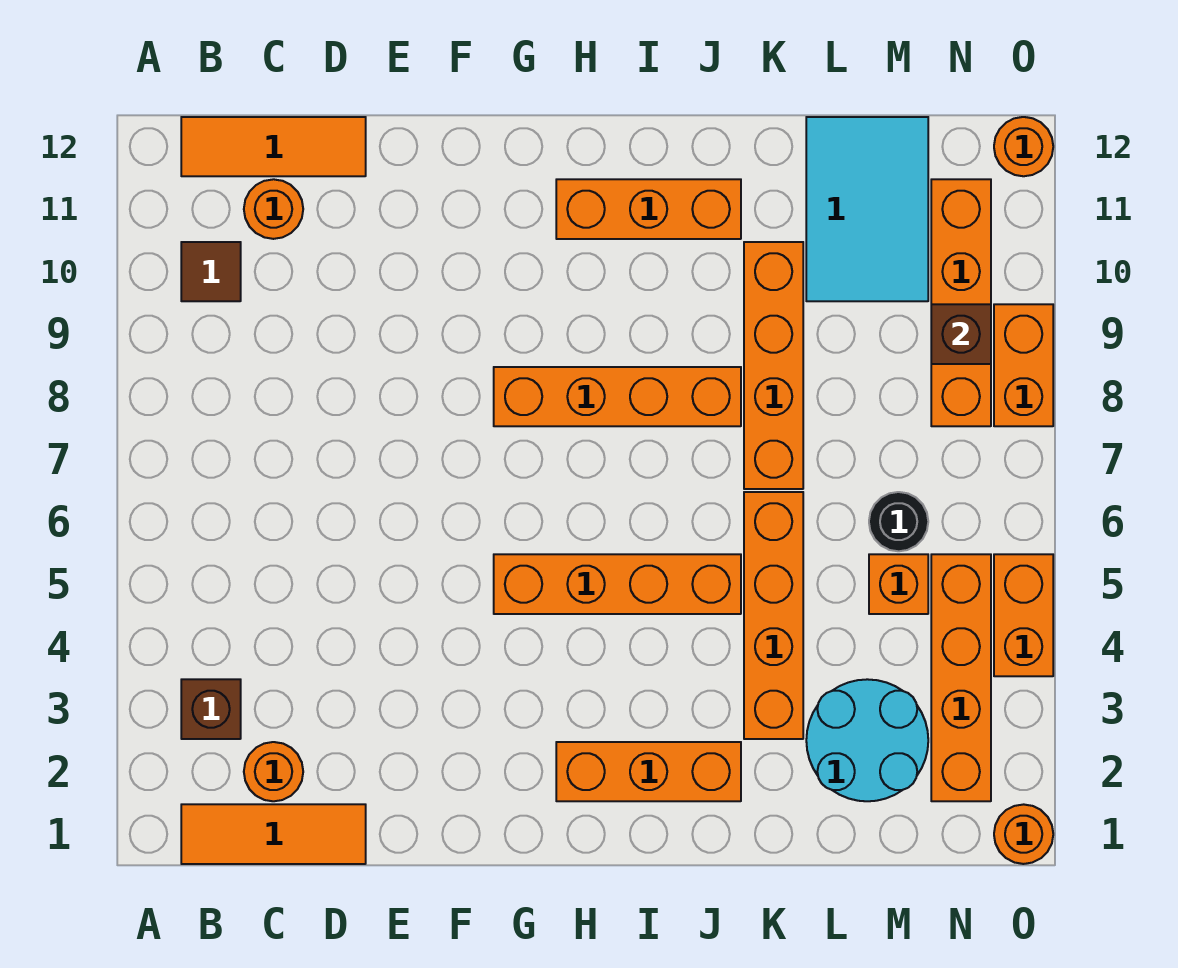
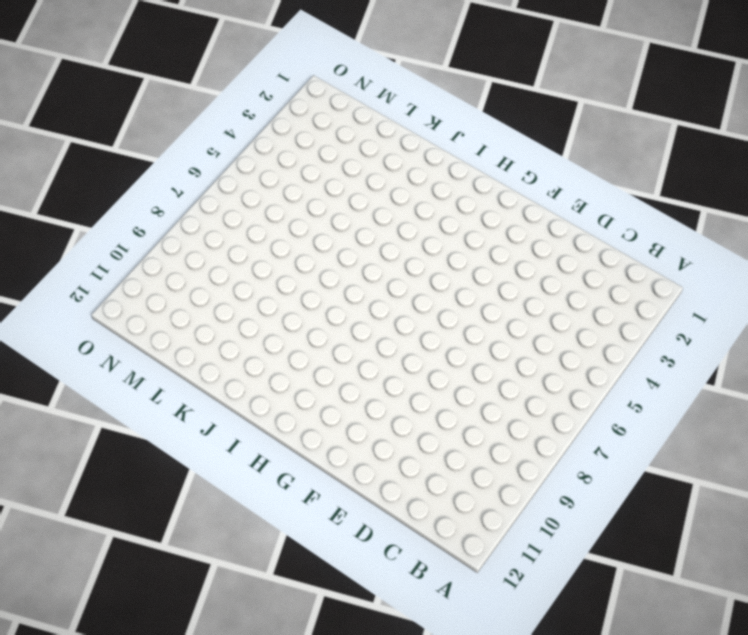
none -> orange 1x3 tile [181,804,366,864]
none -> brown 1x1 brick [181,679,241,739]
none -> brown 1x1 tile [181,242,241,301]

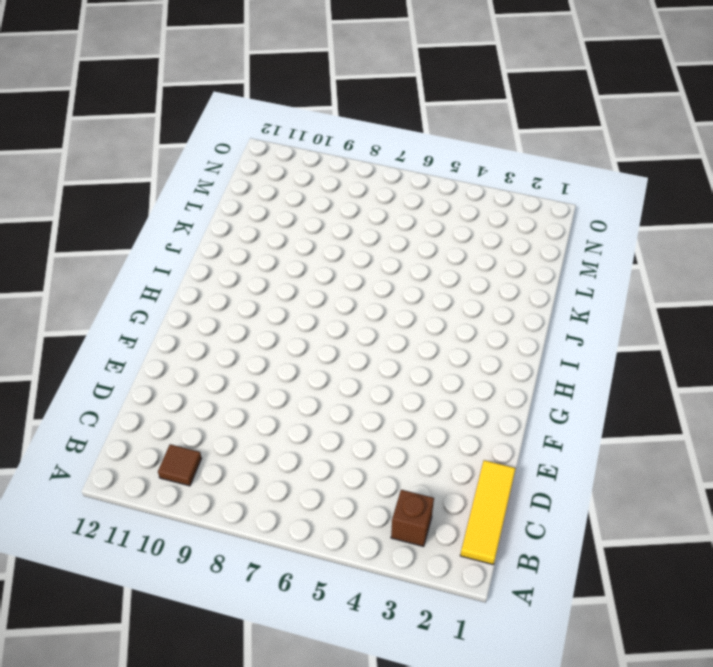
yellow 1x3 tile [460,460,516,564] -> orange 1x3 tile [181,804,366,864]
none -> orange 1x3 tile [181,117,366,176]
none -> orange 1x1 round brick [244,742,303,801]
none -> orange 1x1 round brick [244,179,303,239]

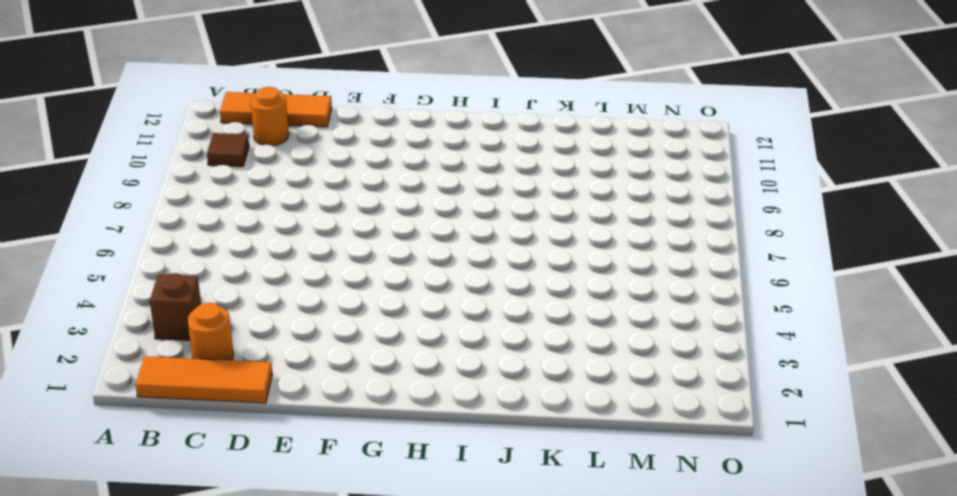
none -> orange 1x4 brick [494,554,741,614]
none -> orange 1x4 brick [494,367,741,426]
none -> orange 1x3 brick [556,742,741,801]

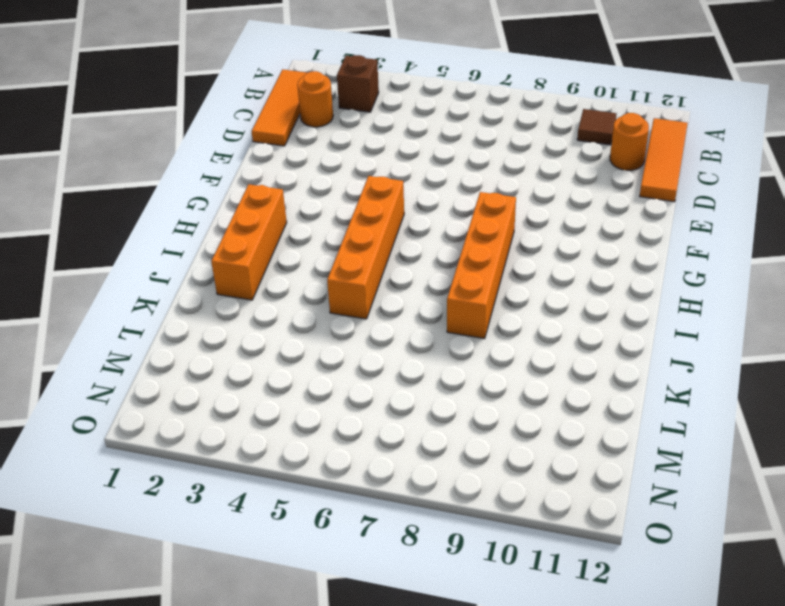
none -> orange 1x3 brick [556,179,741,239]
none -> orange 1x4 brick [744,492,803,739]
none -> orange 1x4 brick [744,242,803,489]

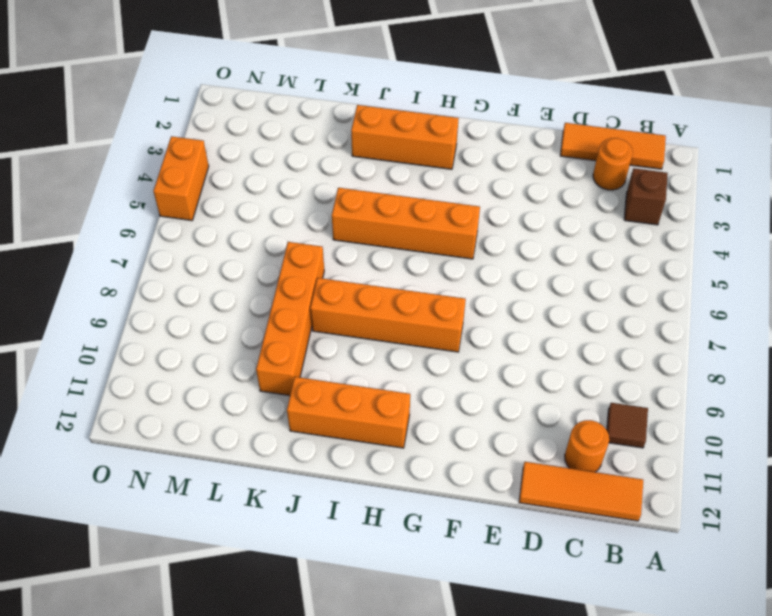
none -> orange 1x4 brick [744,492,803,739]
none -> cyan 2x2 round brick [806,679,928,801]
none -> cyan 2x3 tile [806,117,928,301]

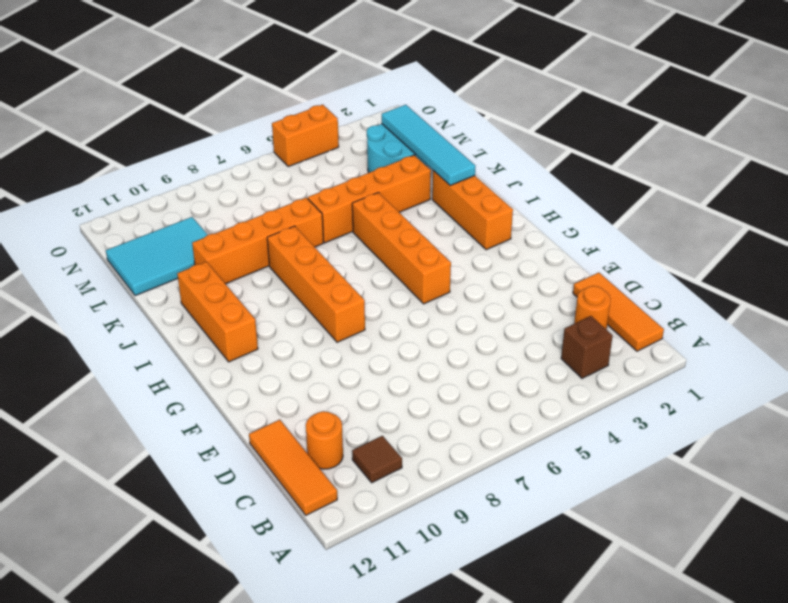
cyan 1x4 tile [382,105,475,185] -> none
none -> orange 1x1 brick [869,554,928,614]
none -> black 1x1 round brick [869,492,928,551]
none -> orange 1x4 brick [931,554,991,801]

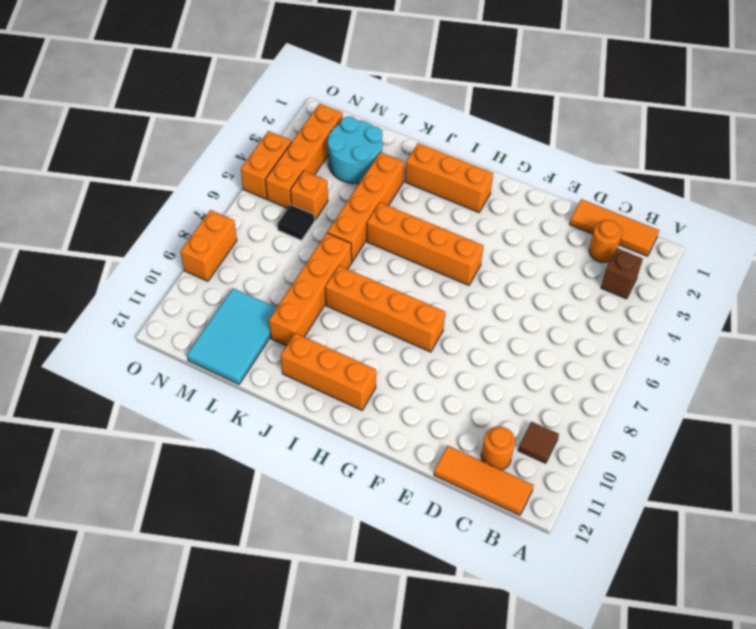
black 1x1 tile [277,205,315,240] -> black 1x1 round brick [869,492,928,551]
none -> orange 1x4 brick [931,179,991,426]
none -> orange 1x1 round brick [994,804,1053,864]
none -> orange 1x1 round brick [994,117,1053,176]

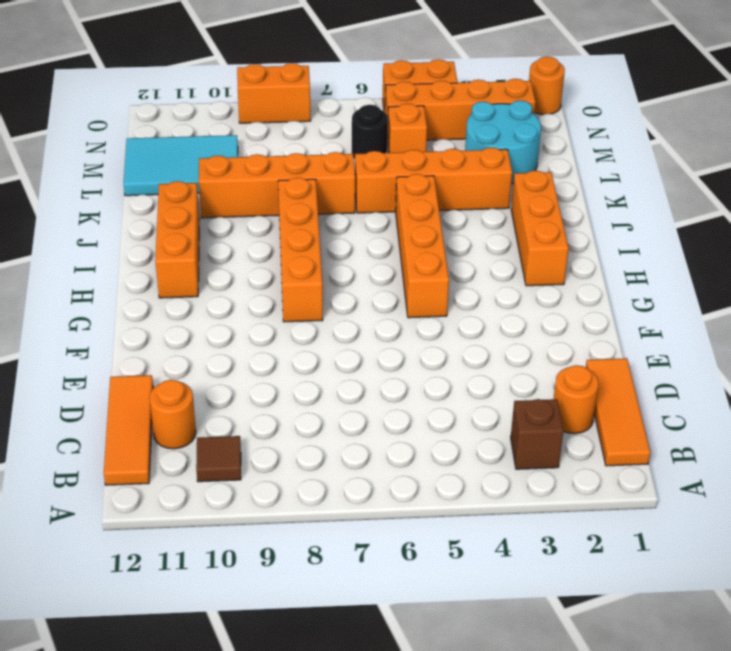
none -> orange 1x4 brick [931,179,991,426]
none -> orange 1x1 round brick [994,117,1053,176]
none -> brown 1x1 brick [931,304,991,364]

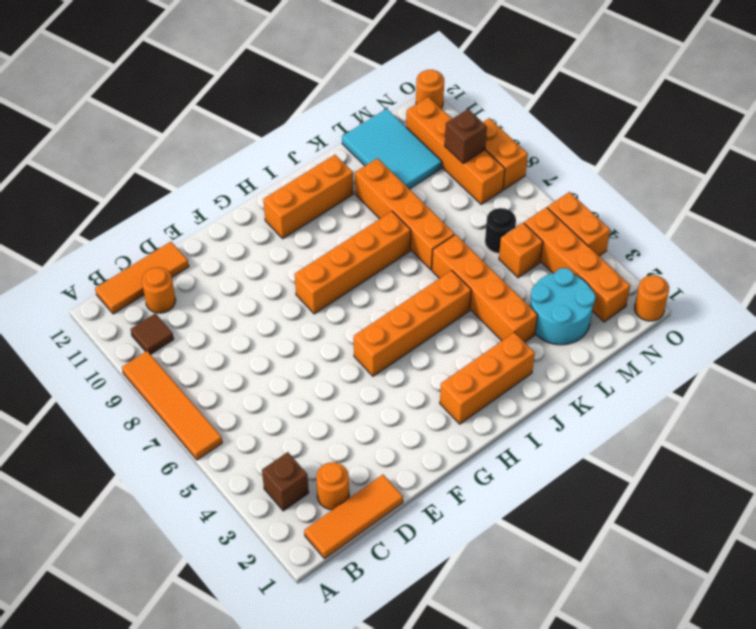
orange 1x4 tile [122,351,222,460] -> none

